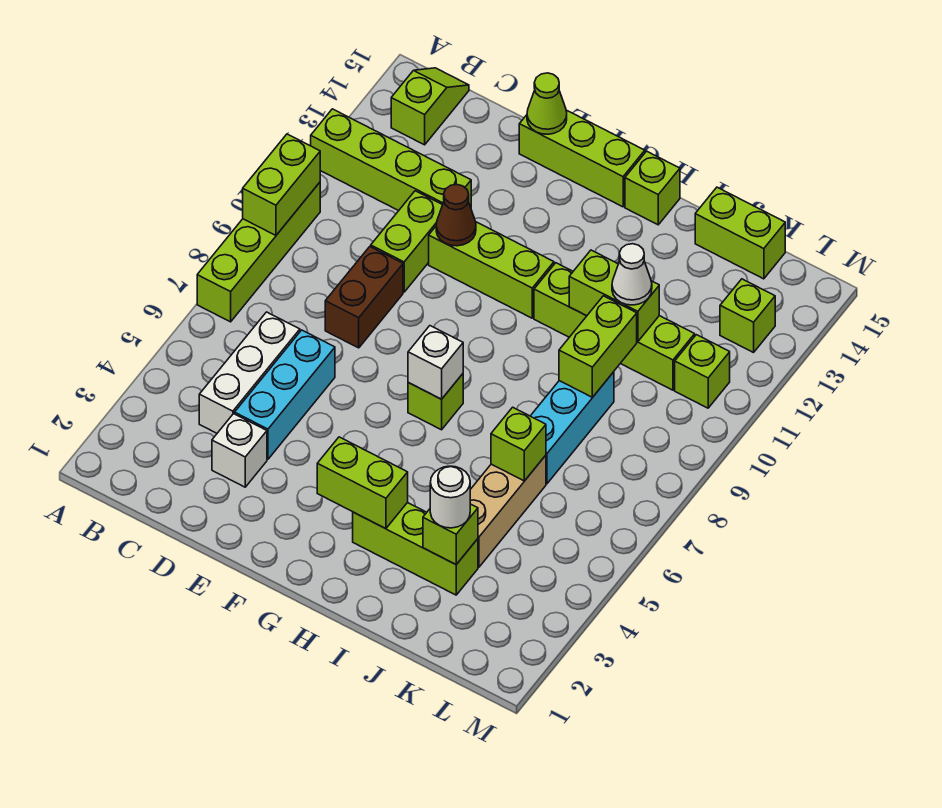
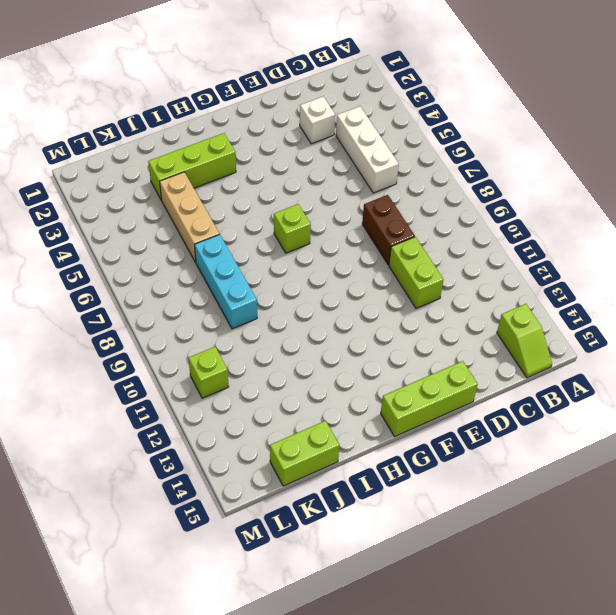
none -> lime 1x4 brick [197,182,320,322]
none -> lime 1x4 brick [311,109,471,211]
none -> cyan 1x3 brick [235,330,335,459]
none -> lime 1x3 brick [429,222,554,318]

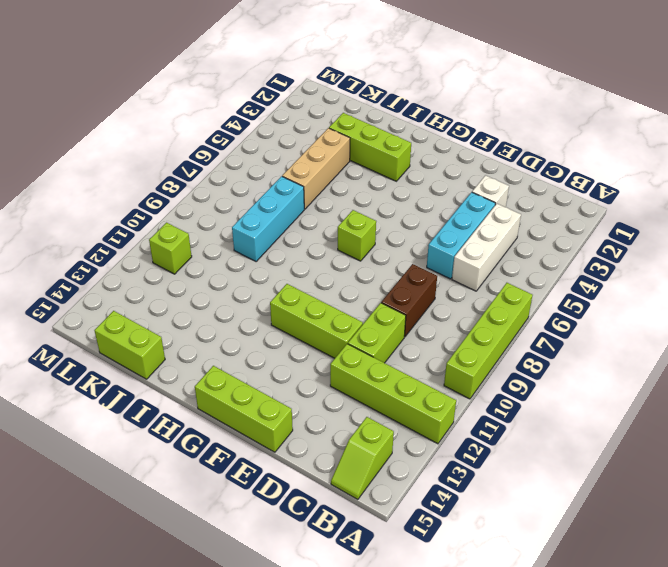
none -> lime 1x4 brick [534,263,695,390]
none -> lime 1x1 brick [625,151,680,225]
none -> lime 1x1 brick [720,279,775,353]
none -> lime 1x2 brick [243,134,320,235]

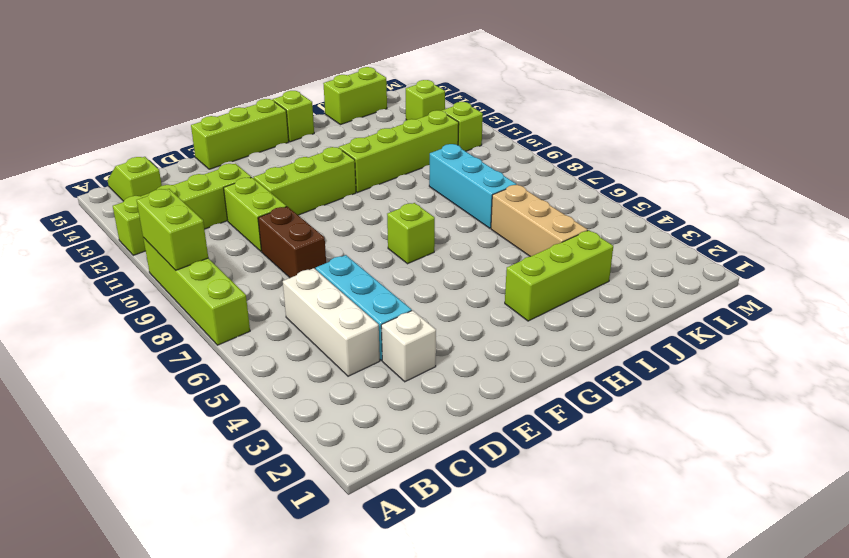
none -> brown 1x1 cone [436,184,476,246]
none -> lime 1x1 cone [527,73,567,134]
none -> lime 1x2 brick [317,437,408,529]
none -> white 1x1 brick [408,326,463,399]

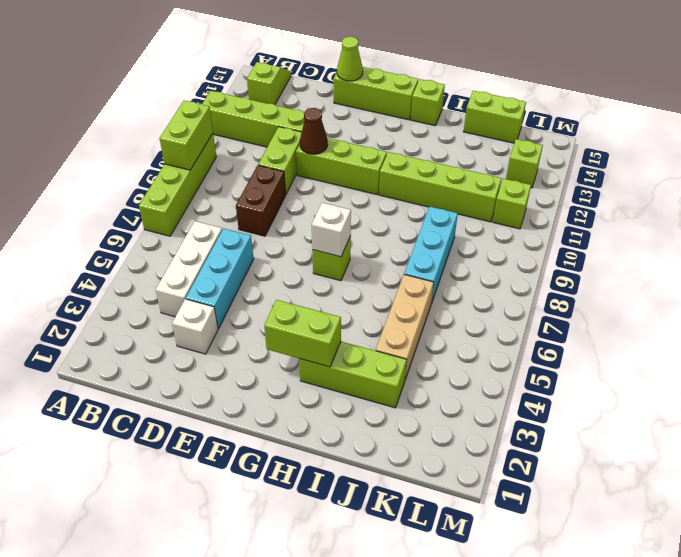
none -> lime 1x2 brick [569,250,659,342]
none -> lime 1x1 brick [423,504,478,564]
none -> lime 1x1 brick [491,407,546,481]
none -> lime 1x2 brick [559,296,637,397]

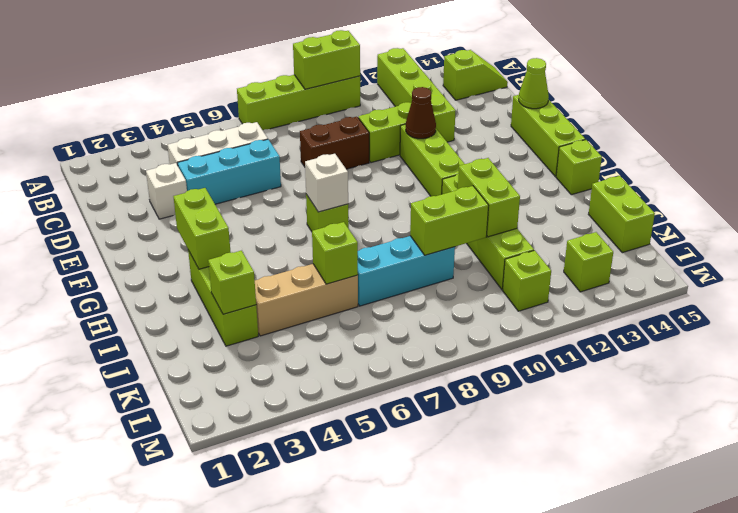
none -> white 1x1 round brick [430,466,470,528]
none -> white 1x1 cone [612,244,652,305]

